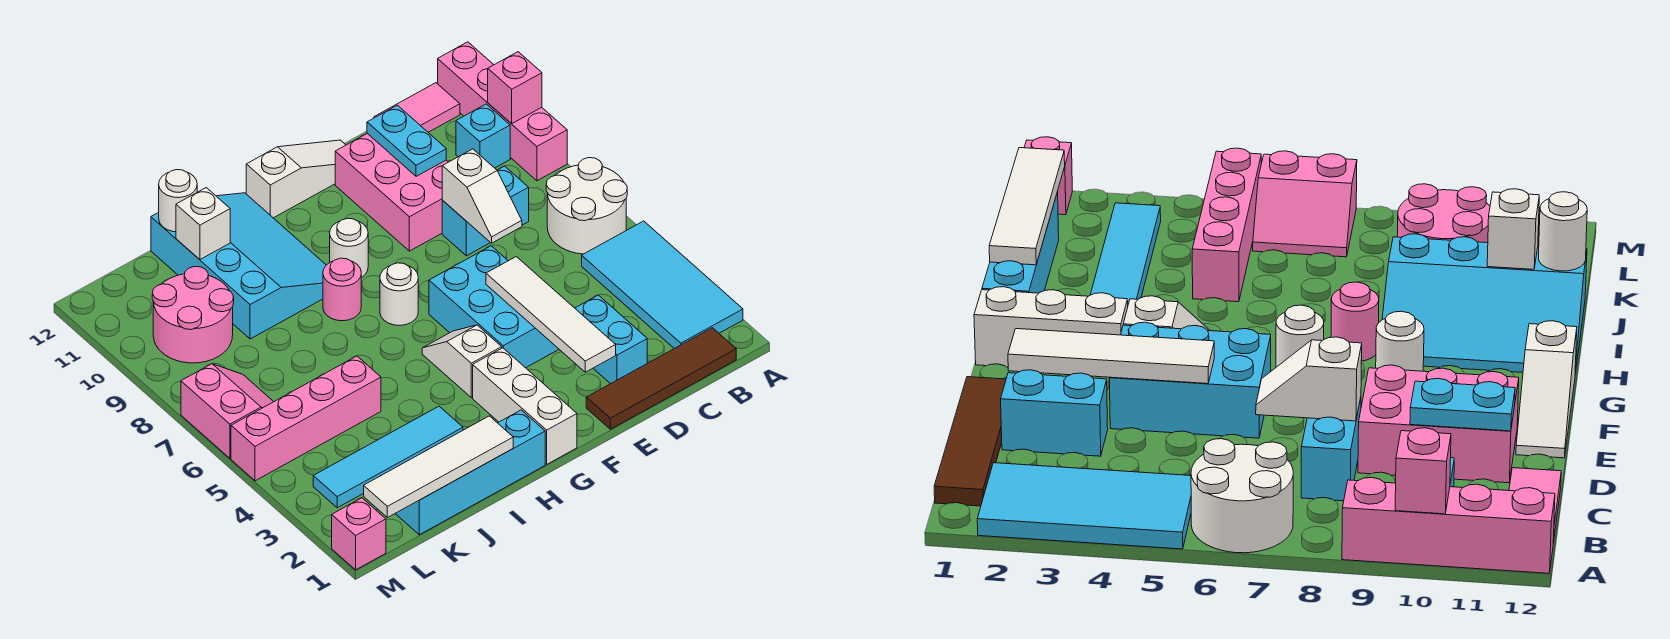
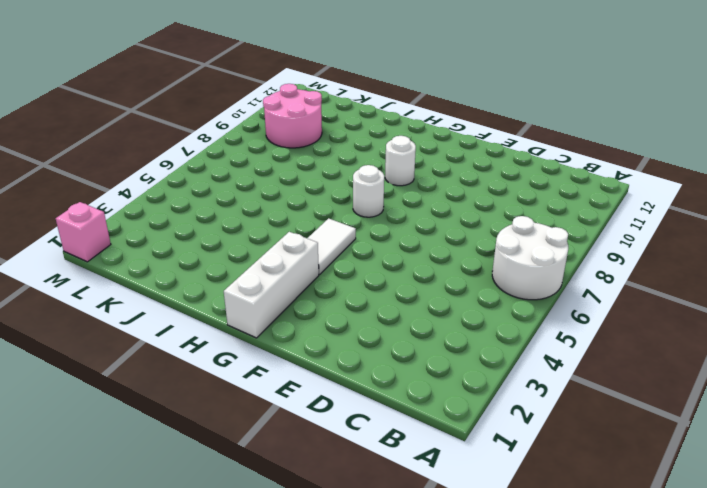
white 1x2 tile [307,218,356,275] -> white 1x2 slope [422,325,502,398]
none -> cyan 2x4 tile [582,221,743,349]
none -> pink 1x4 brick [438,42,567,181]
none -> brown 1x4 tile [586,328,736,429]
none -> cyan 1x1 brick [456,104,510,168]

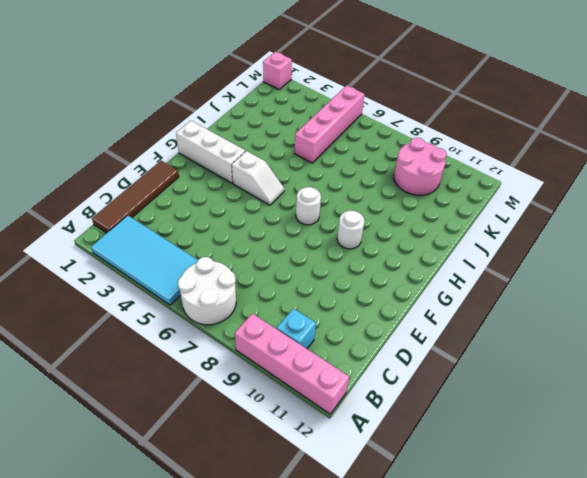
none -> pink 1x2 tile [374,83,460,132]
none -> cyan 1x2 brick [442,166,529,256]
none -> cyan 1x2 brick [575,295,647,384]
none -> pink 2x3 brick [335,133,448,251]

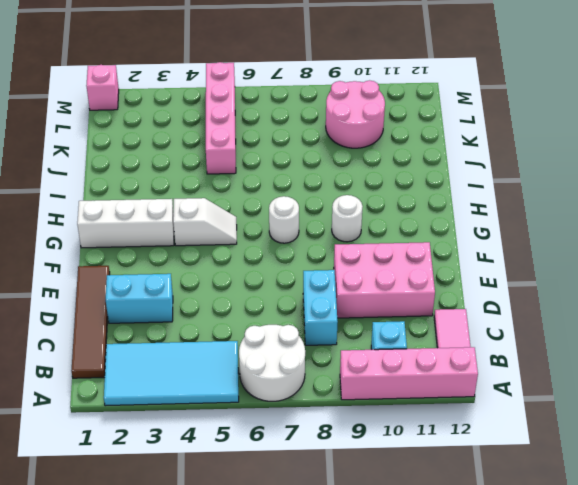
none -> cyan 2x3 brick [429,246,559,368]
none -> white 1x3 slope [246,140,345,218]
none -> cyan 1x4 brick [395,410,545,535]
none -> pink 1x1 round brick [323,258,361,321]

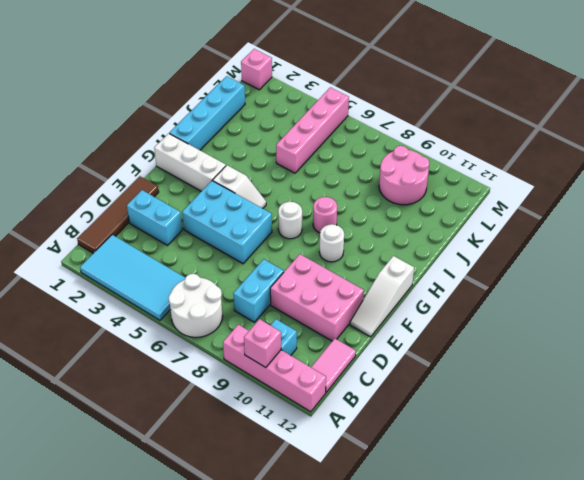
none -> cyan 3x4 slope [151,193,326,339]
none -> cyan 1x4 tile [313,406,463,508]
none -> pink 2x2 slope [181,364,273,458]
none -> white 1x2 slope [442,149,522,243]

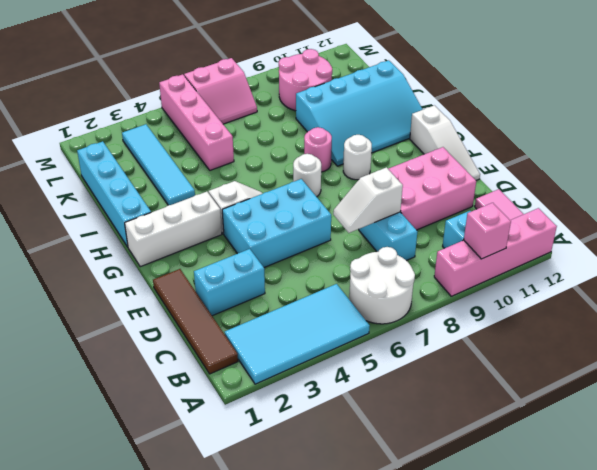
none -> pink 1x1 brick [332,498,386,570]
none -> cyan 1x2 plate [367,105,446,176]
none -> white 1x4 tile [486,257,616,372]
none -> white 1x4 tile [364,416,513,518]

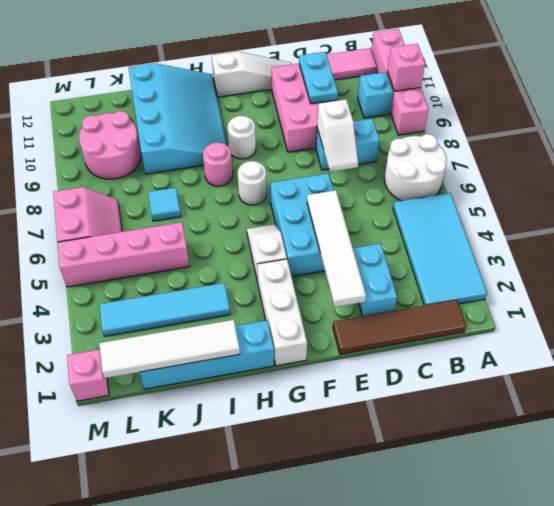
cyan 1x1 tile [148,187,181,221] -> none
none -> white 1x1 brick [176,188,230,259]
none -> white 1x1 round brick [159,170,197,232]

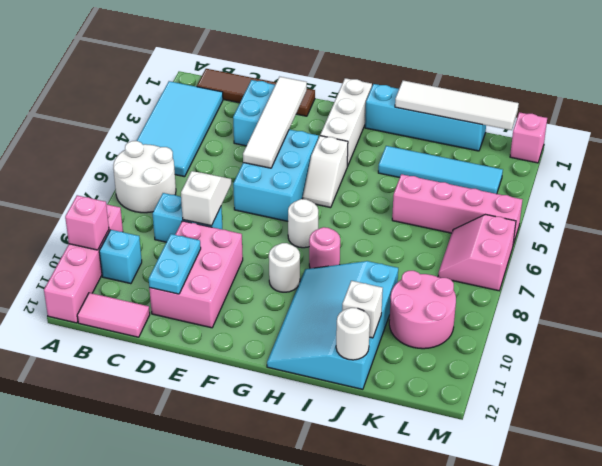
none -> white 1x3 slope [246,140,345,218]

